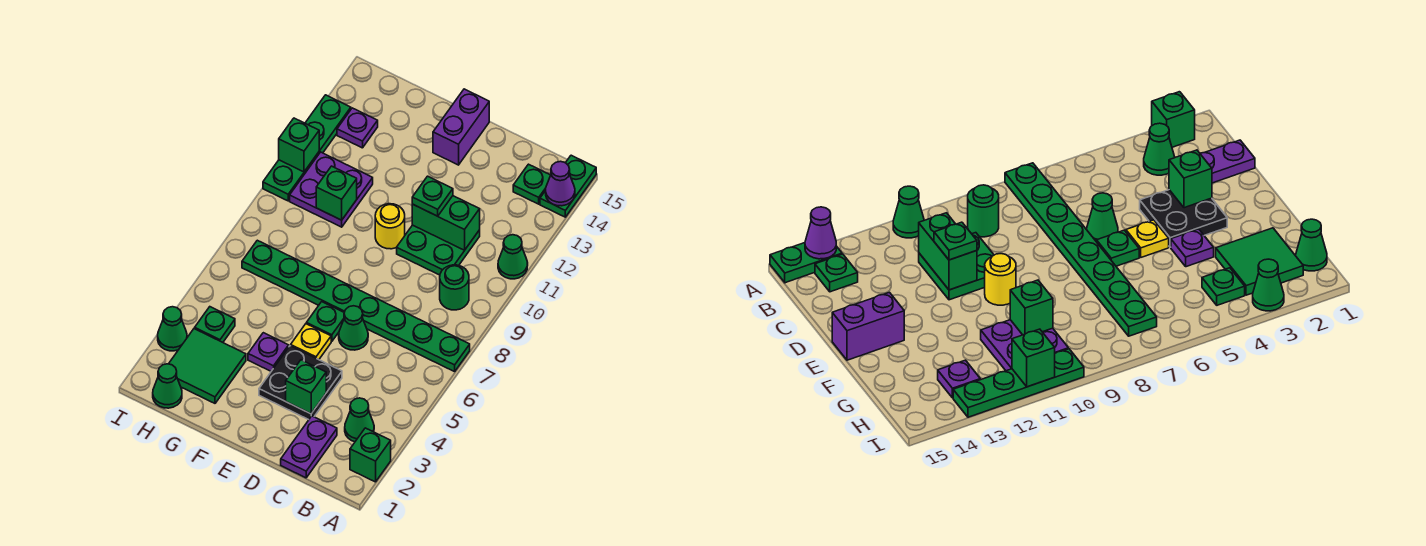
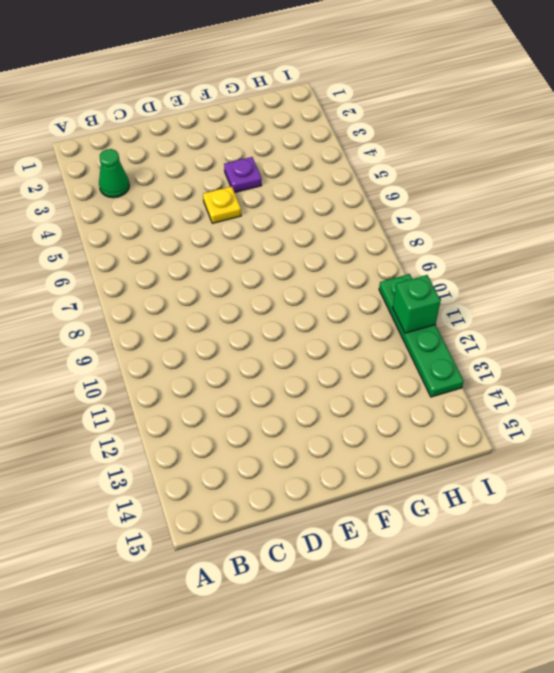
none -> green 1x1 brick [350,428,391,482]
none -> green 1x8 plate [242,240,470,372]
none -> green 1x1 cone [498,235,528,279]

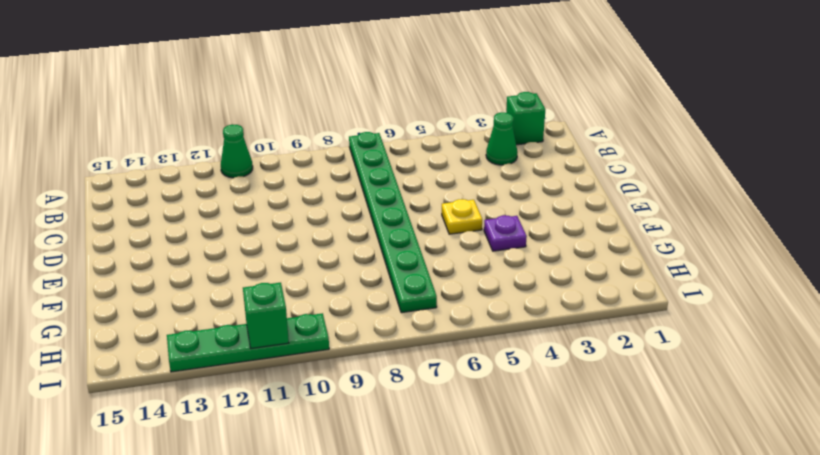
none -> green 1x2 plate [540,155,596,217]
none -> green 1x1 round brick [440,265,469,310]
none -> green 1x1 plate [513,164,550,204]

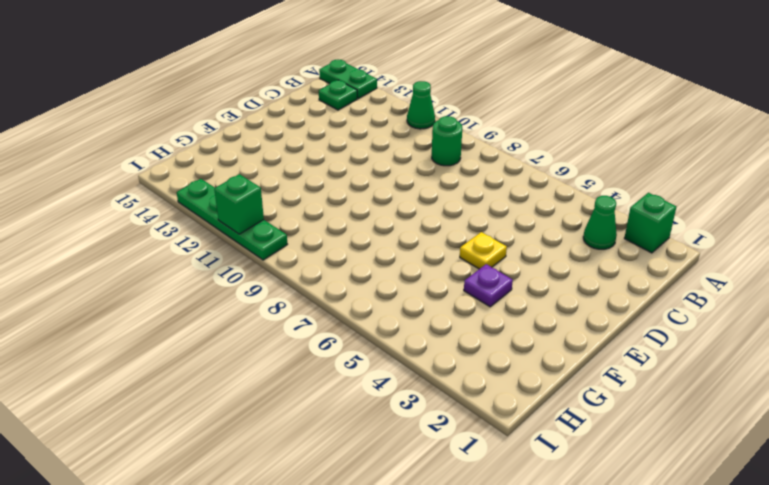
none -> green 1x8 plate [242,240,470,372]
none -> purple 1x2 plate [281,416,337,478]
none -> green 2x2 plate [397,225,480,275]

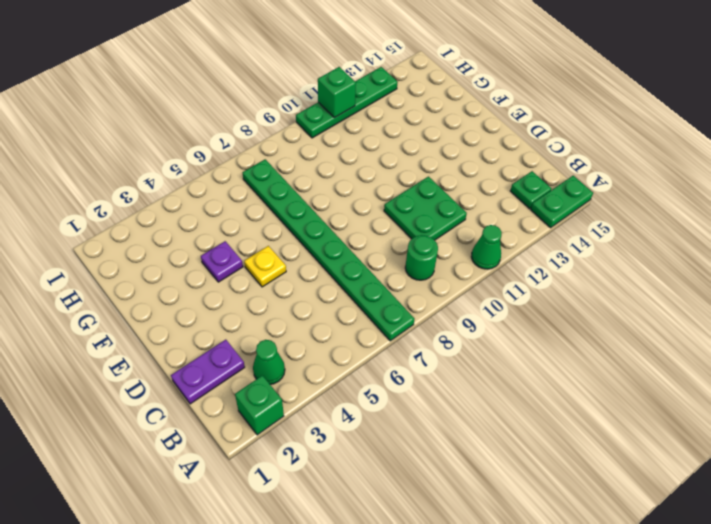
none -> black 2x2 plate [259,346,342,420]
none -> green 1x1 cone [339,306,368,350]
none -> green 1x1 plate [306,302,344,341]

